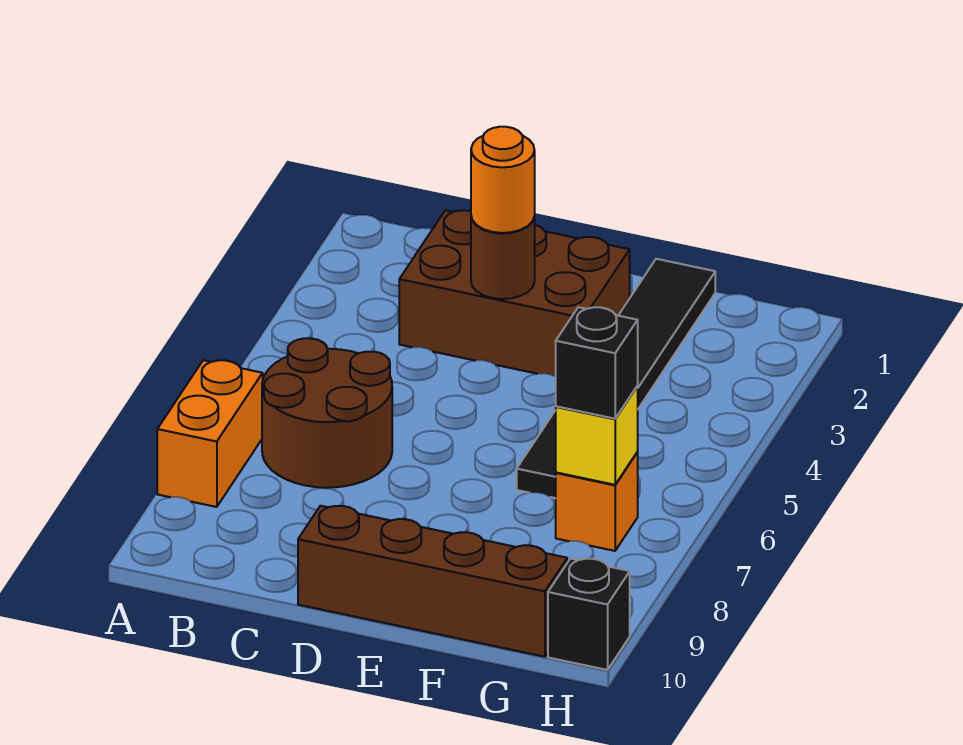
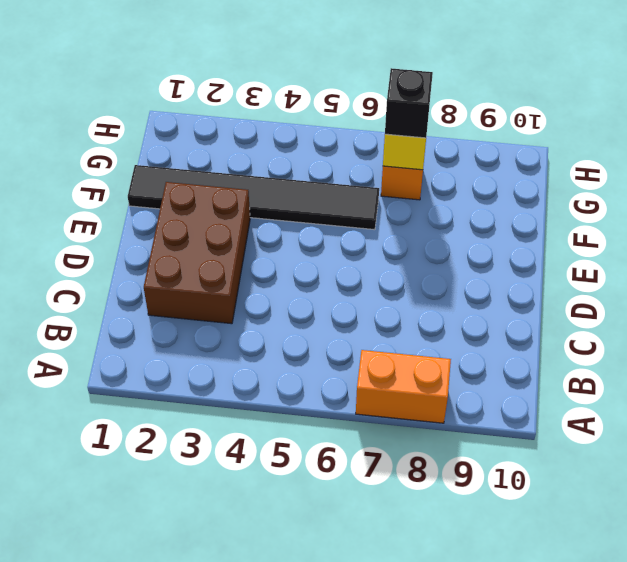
none -> brown 2x2 round brick [262,338,392,488]
none -> brown 1x4 brick [298,506,567,657]

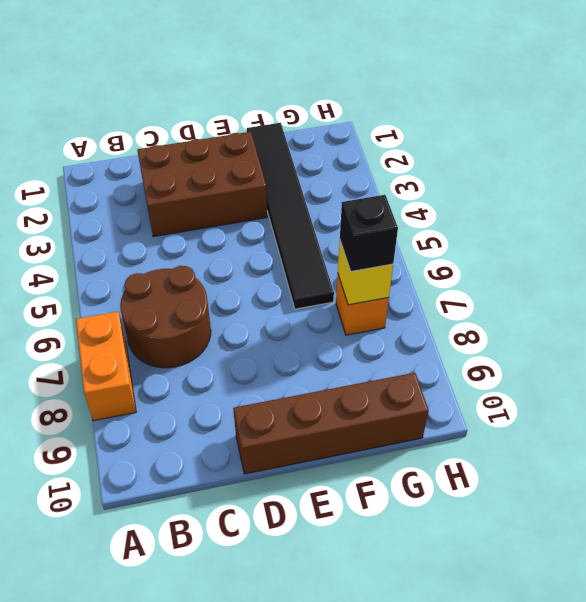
none -> black 1x1 brick [548,559,630,670]
none -> brown 1x1 round brick [471,217,535,299]

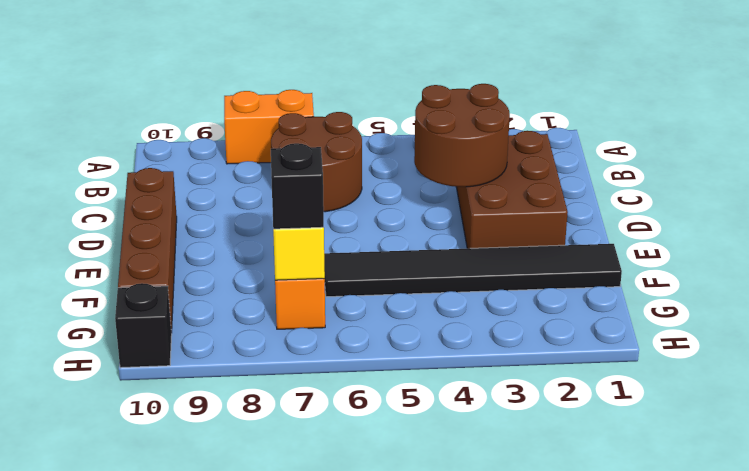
brown 2x2 round brick [414,84,510,187] -> brown 1x1 round brick [471,217,535,299]
none -> orange 1x1 round brick [471,127,535,233]

